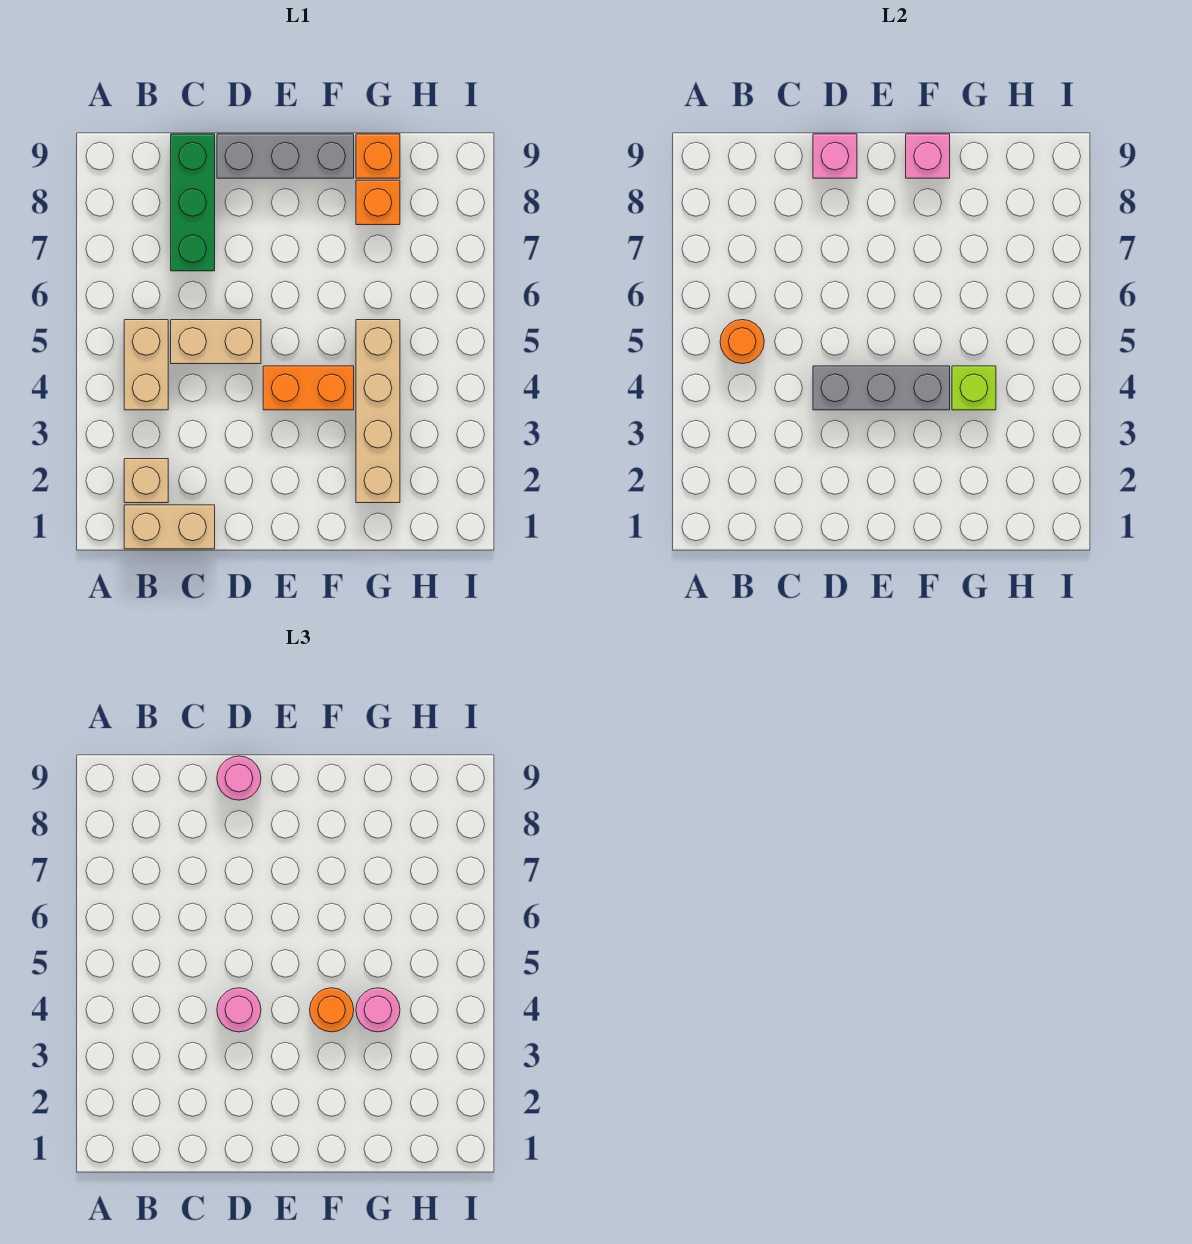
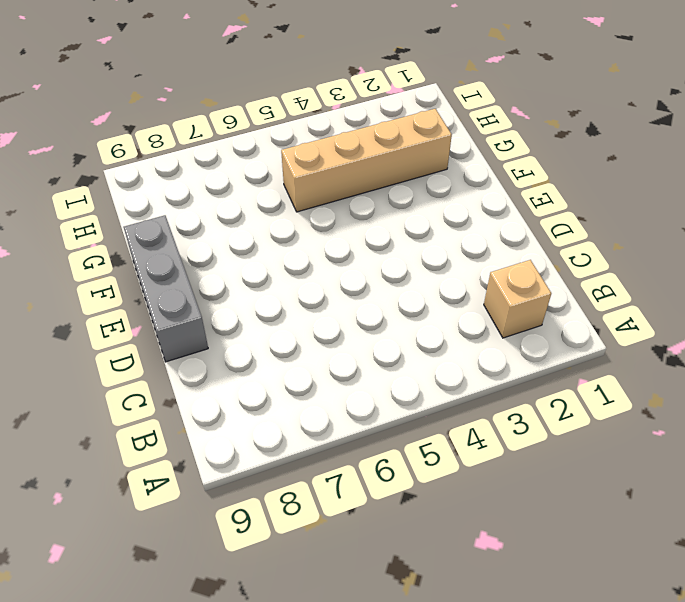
none -> tan 1x2 brick [124,505,215,549]
none -> tan 1x2 brick [124,320,168,410]
none -> tan 1x2 brick [171,320,261,364]

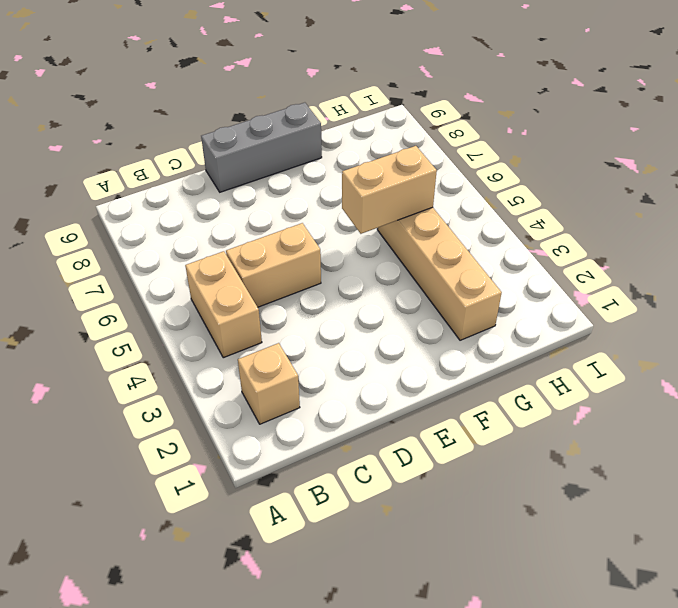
tan 1x2 brick [342,146,437,234] -> tan 1x2 brick moved to [124,505,215,549]
none -> green 1x3 brick [171,134,215,271]
none -> orange 1x2 brick [263,366,354,410]
none -> orange 1x1 brick [356,180,400,225]

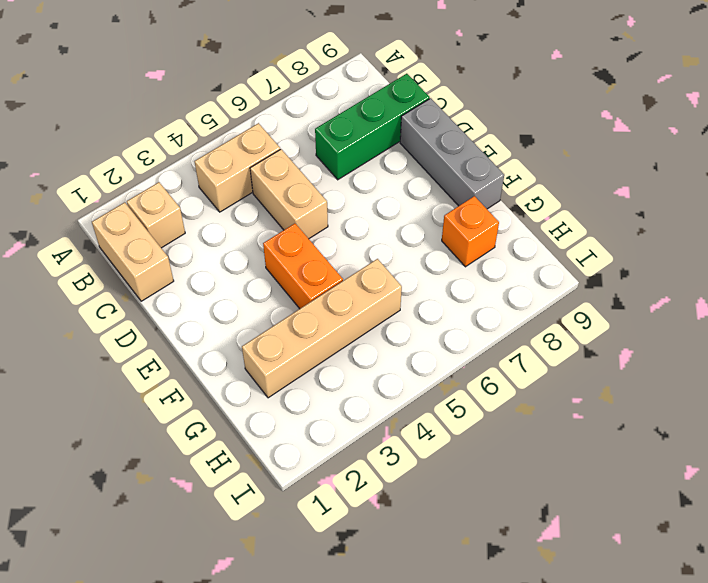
none -> orange 1x1 brick [356,134,400,178]
none -> orange 1x1 round brick [720,320,764,364]
none -> grey 1x3 brick [813,366,950,410]

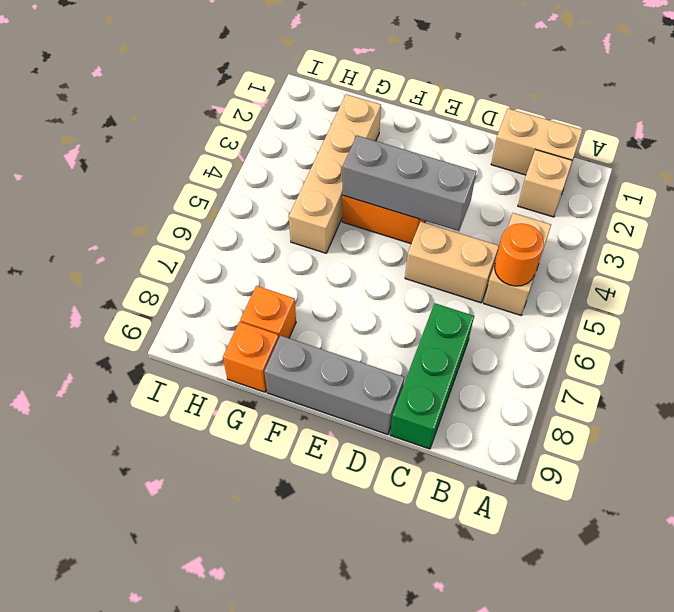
none -> pink 1x1 brick [813,134,857,178]
none -> pink 1x1 brick [906,134,950,178]
none -> lime 1x1 brick [952,366,996,410]

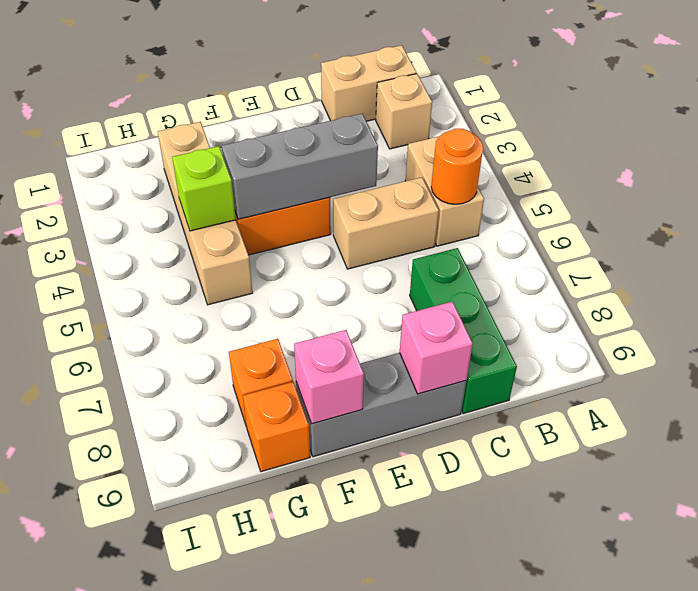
none -> pink 1x1 round brick [217,988,261,1032]
none -> pink 1x1 round brick [217,756,261,800]
none -> orange 1x1 round brick [310,988,354,1032]

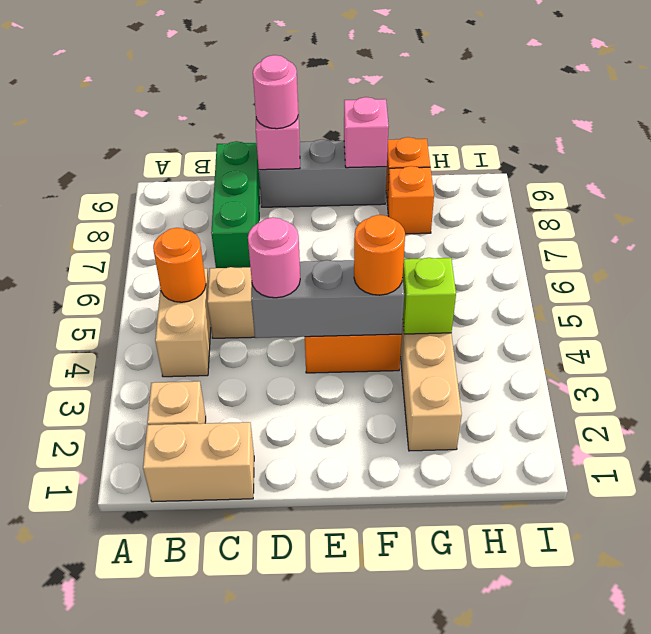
none -> pink 1x1 round brick [356,988,400,1032]

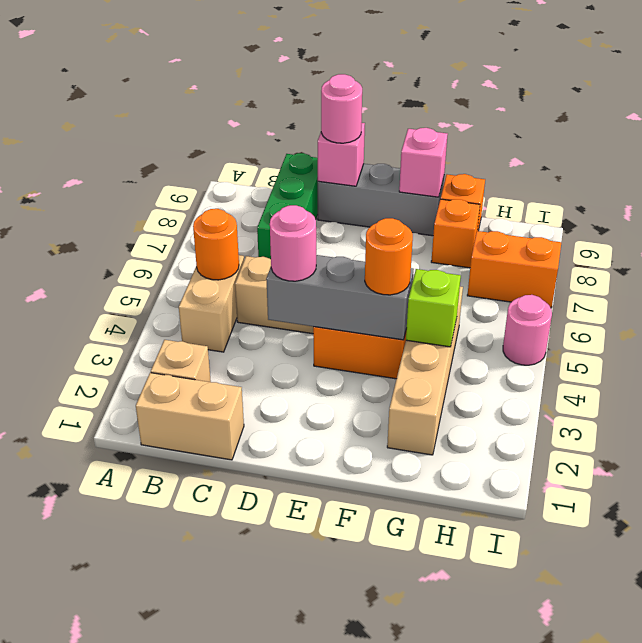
orange 1x2 brick [467,231,561,308] -> none
pink 1x1 round brick [503,295,552,365] -> pink 1x1 round brick moved to [356,988,400,1032]

